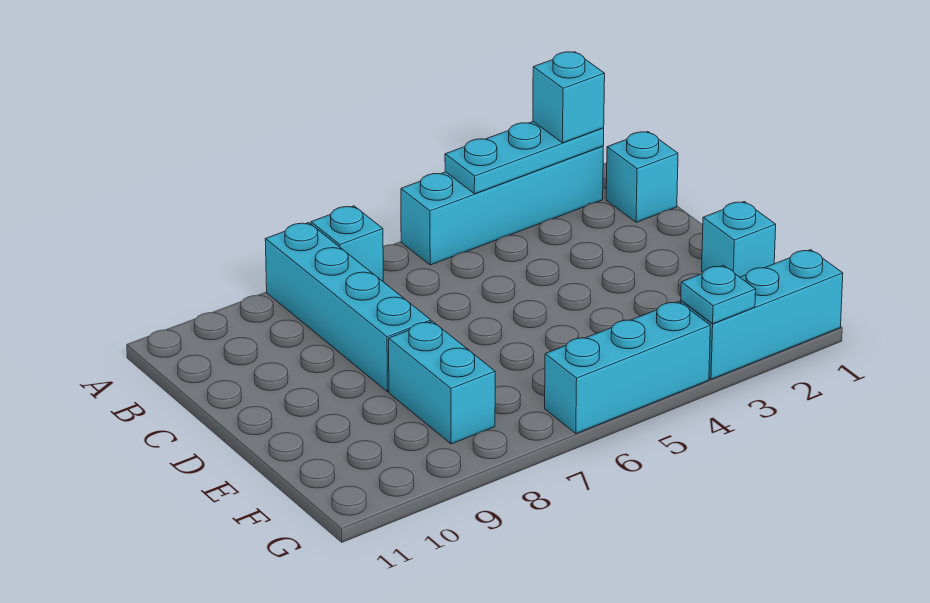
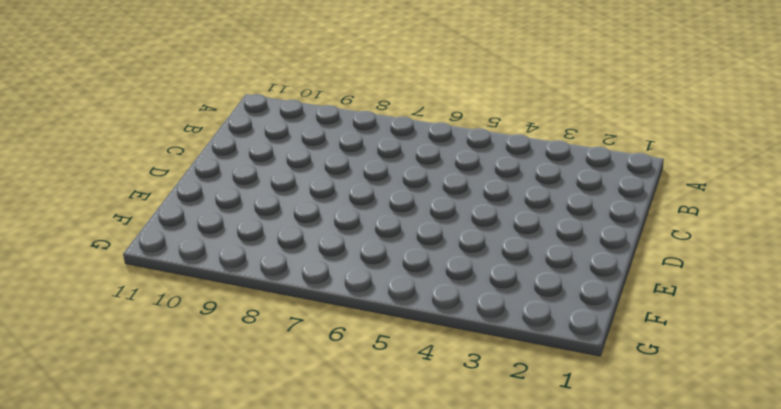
none -> cyan 1x4 brick [401,146,603,265]
none -> cyan 1x1 brick [311,206,383,281]

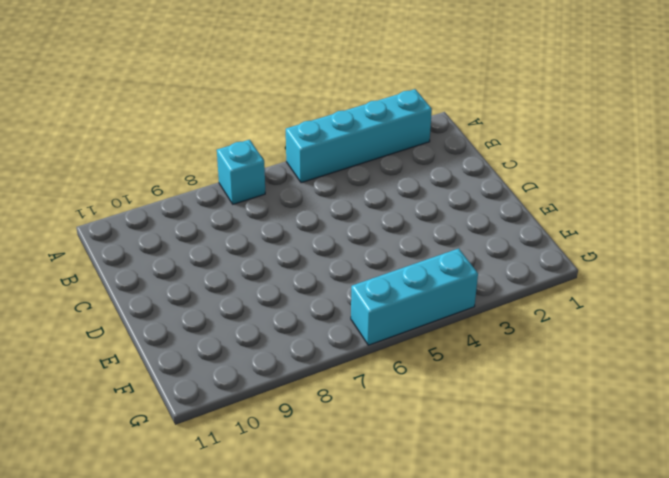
none -> cyan 1x4 brick [265,223,431,392]
none -> cyan 1x1 brick [606,132,678,222]

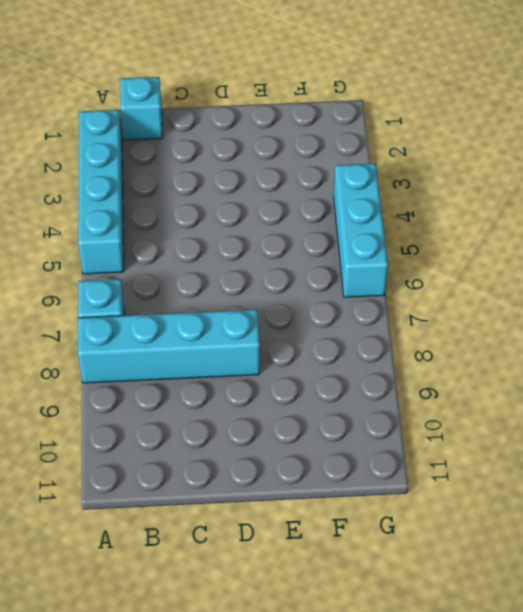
none -> cyan 1x1 brick [702,202,776,277]
none -> cyan 1x2 brick [389,321,495,444]

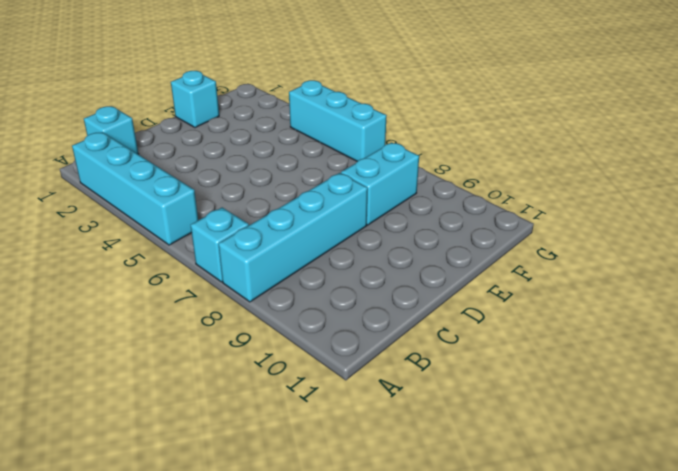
none -> cyan 1x3 brick [681,250,843,379]
none -> cyan 1x3 plate [445,122,604,194]

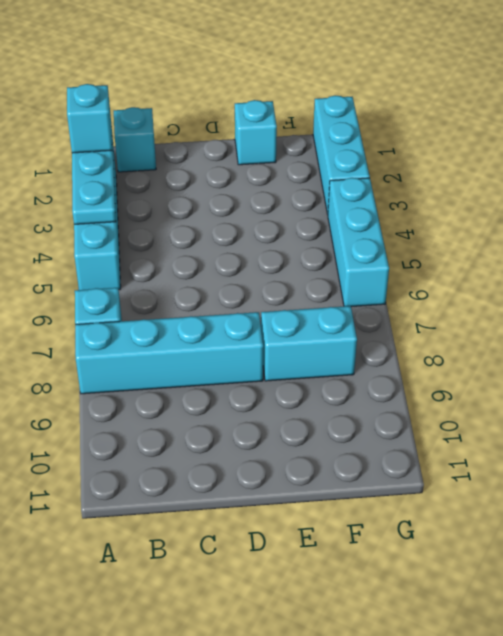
none -> cyan 1x1 plate [681,265,756,324]

